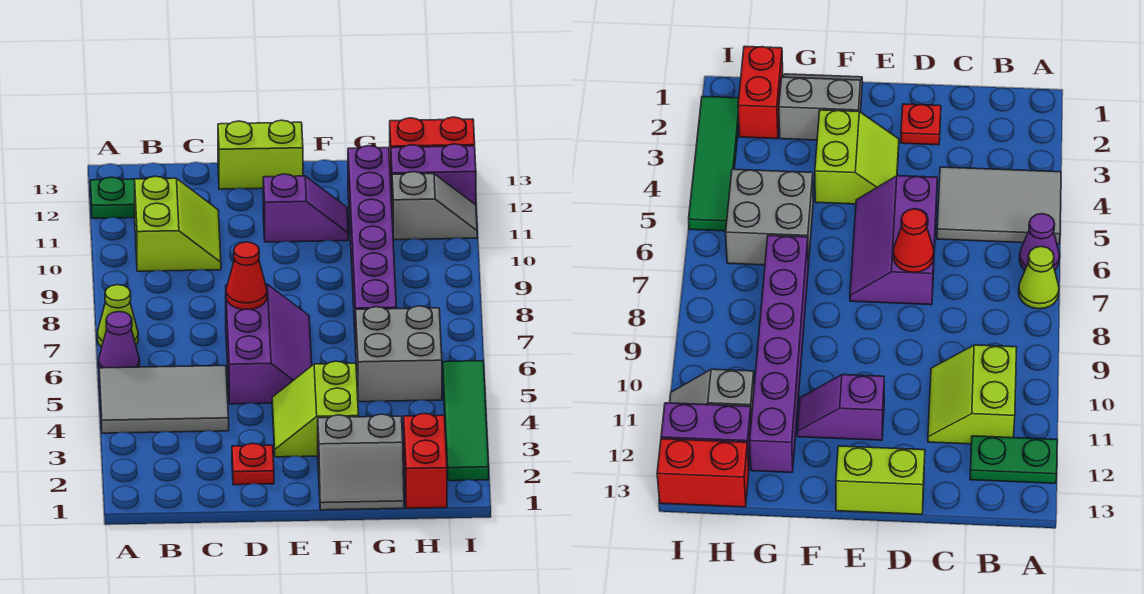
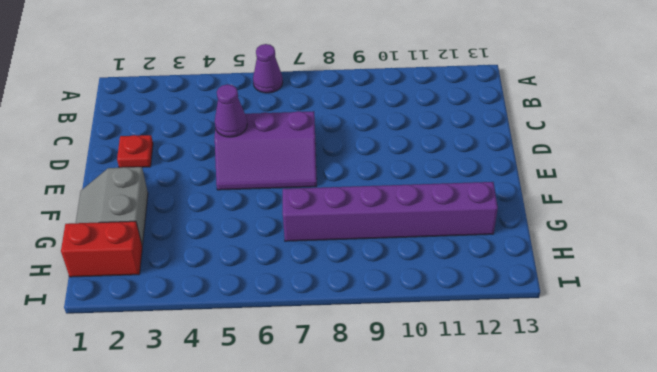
purple 1x1 cone [215,84,247,137] -> none
none -> grey 2x3 tile [99,366,229,433]
none -> lime 1x1 cone [97,285,138,347]
none -> green 1x2 plate [90,176,171,218]

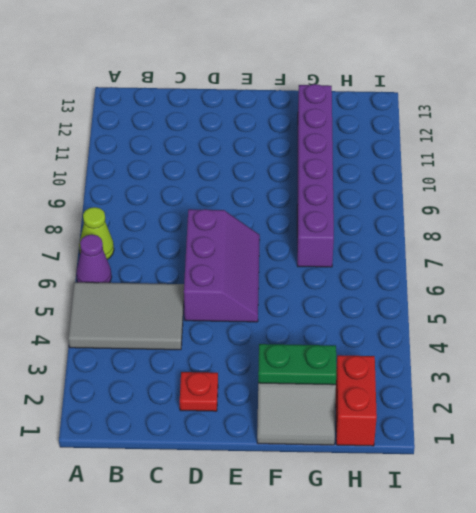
green 1x2 plate [258,344,336,385] -> green 1x2 plate moved to [90,176,171,218]
none -> lime 2x2 slope [135,176,221,271]
none -> lime 1x2 brick [218,120,303,189]
none -> lime 2x2 slope [272,361,359,457]

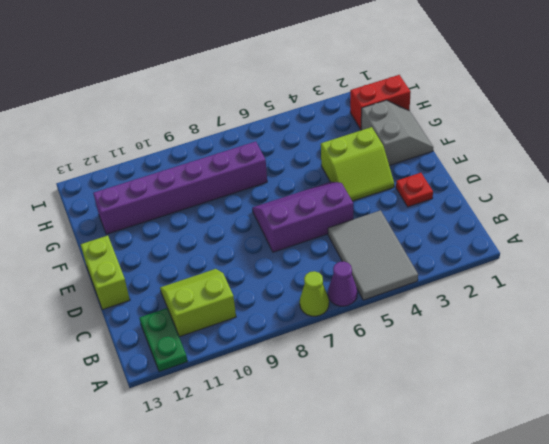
none -> purple 1x2 slope [263,174,348,242]
none -> grey 2x2 brick [356,306,442,402]
none -> grey 1x2 slope [392,172,477,240]

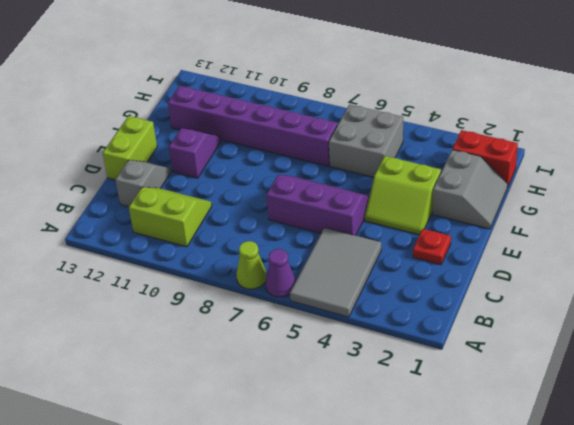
grey 1x2 slope [115,160,171,207] -> grey 1x2 slope moved to [392,172,477,240]
none -> green 1x2 plate [90,176,171,218]
none -> purple 1x2 brick [391,144,476,205]
none -> red 1x2 brick [390,117,475,179]

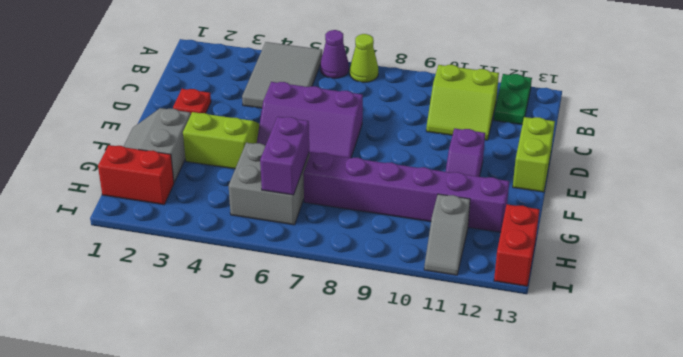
purple 1x2 brick [260,117,309,195] -> purple 1x2 brick moved to [391,144,476,205]
none -> green 1x4 tile [443,361,489,481]
none -> red 1x1 cone [226,242,267,310]

